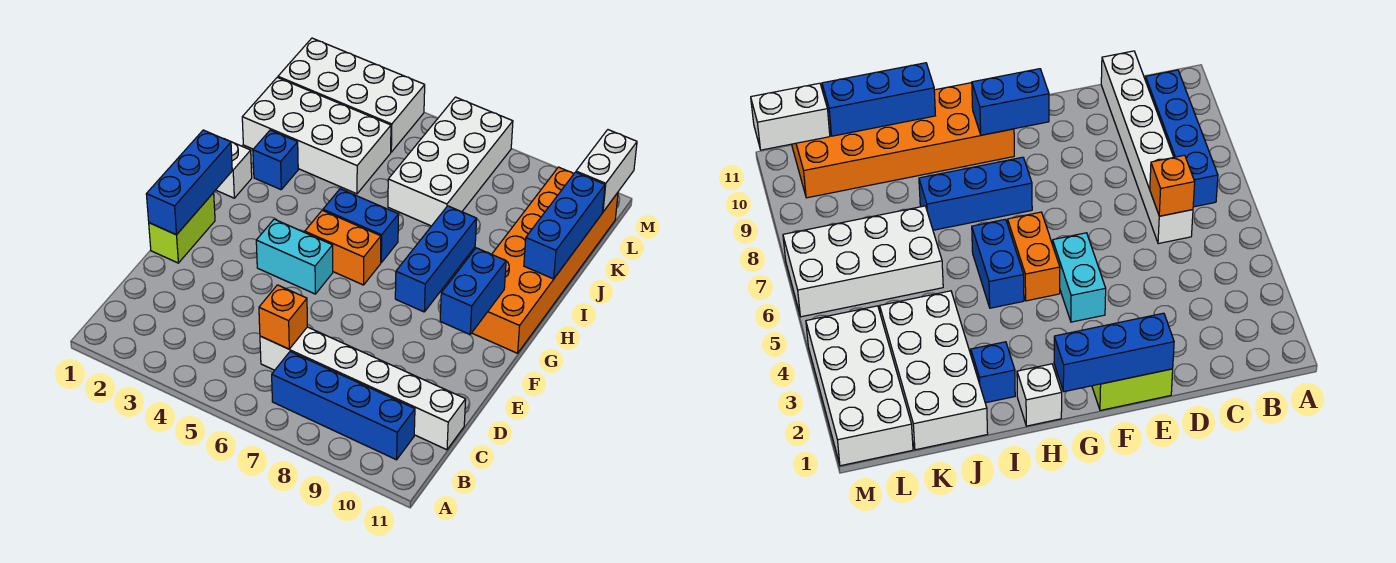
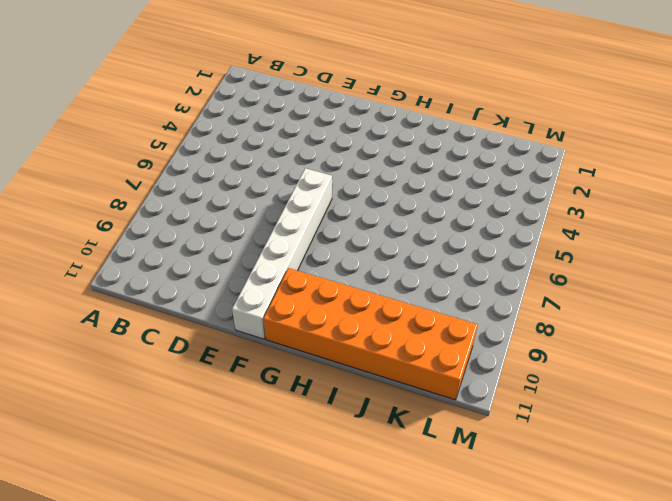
white 1x6 brick [232,168,332,339] -> white 1x6 brick moved to [260,327,466,450]
none -> blue 1x4 brick [272,352,415,460]
none -> lime 1x2 brick [149,193,215,263]
none -> cyan 1x2 brick [256,219,333,294]

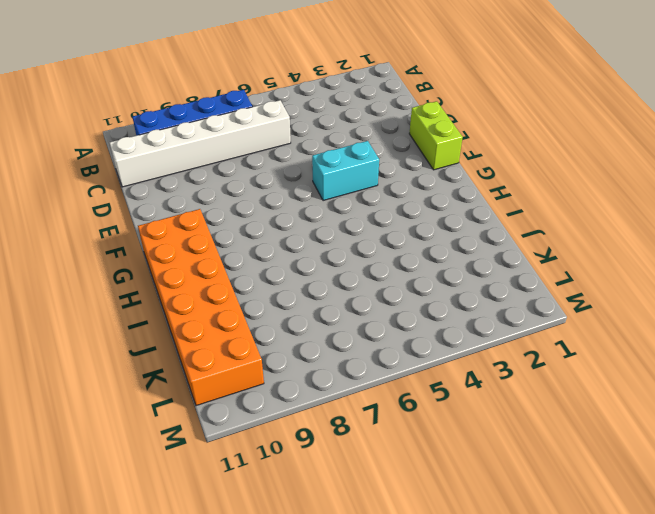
none -> orange 1x2 brick [305,210,381,285]
none -> blue 1x3 brick [395,206,477,312]
none -> white 1x1 brick [216,142,252,198]

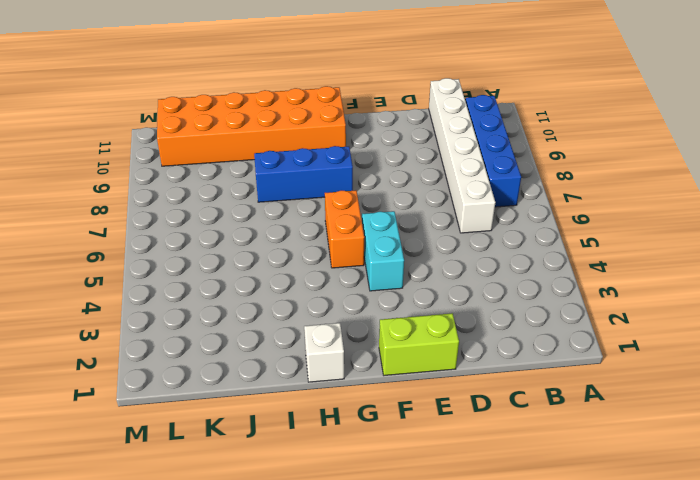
none -> blue 1x2 brick [323,189,399,263]
none -> blue 1x1 brick [253,130,298,190]
none -> white 2x4 brick [242,77,391,194]

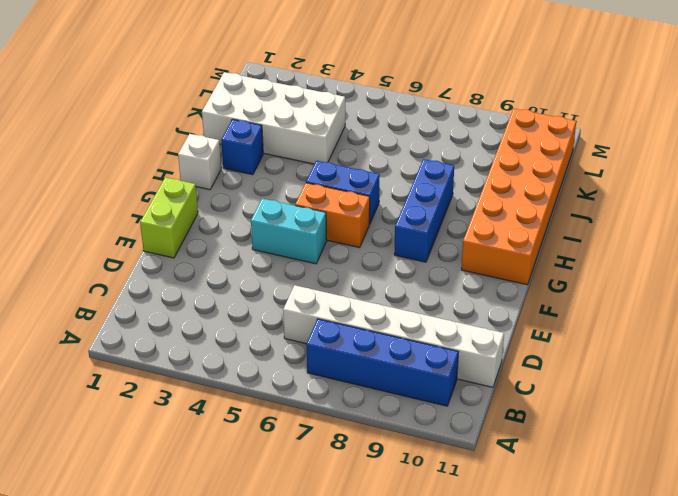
none -> white 2x4 brick [388,97,513,226]
none -> white 2x4 brick [278,38,425,152]
none -> orange 1x1 brick [259,285,307,349]

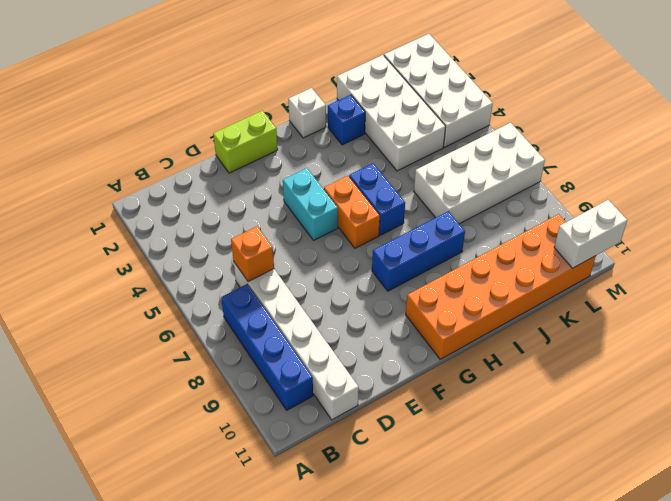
none -> blue 1x3 brick [146,130,232,235]
none -> blue 1x2 brick [440,248,506,334]
none -> blue 1x3 brick [524,172,605,279]

